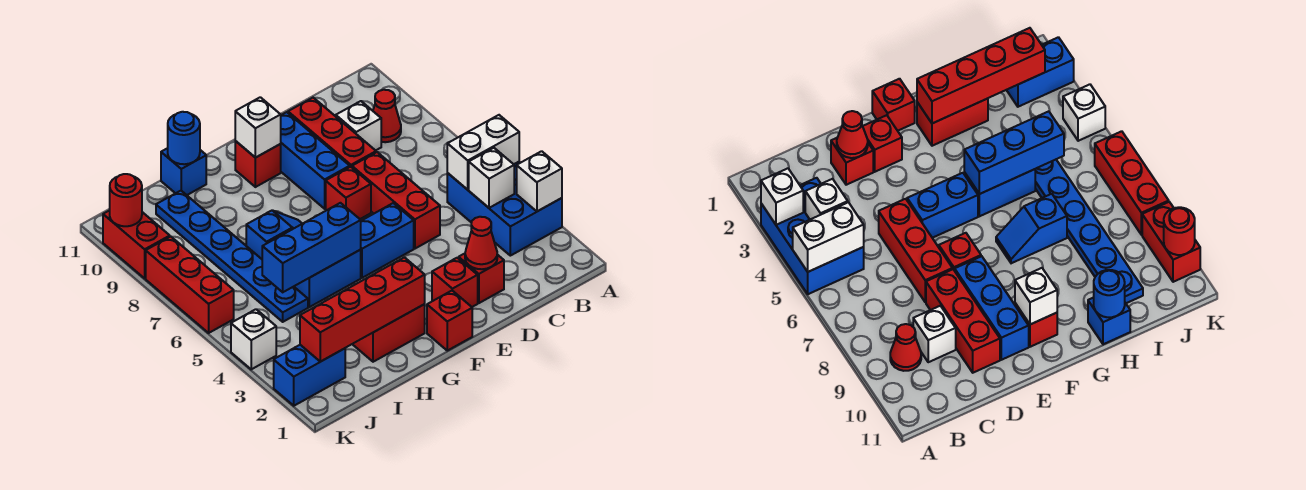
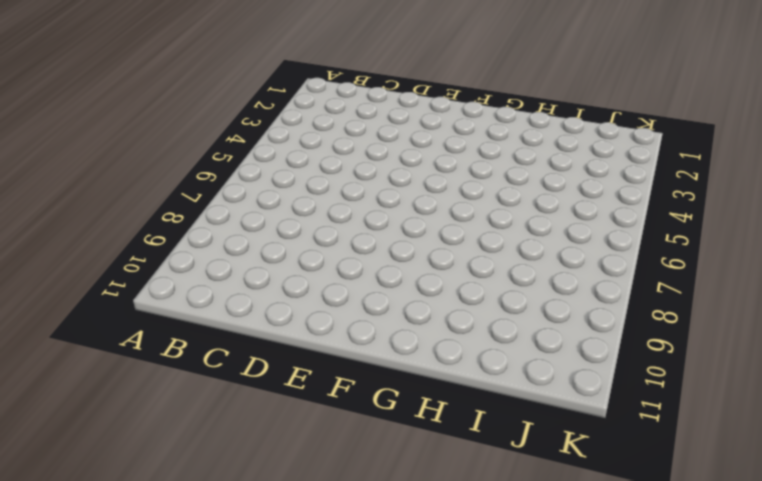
none -> blue 2x3 brick [447,162,562,256]
none -> red 1x1 cone [373,90,401,142]
none -> white 1x1 brick [336,101,381,151]
none -> red 1x1 brick [459,254,504,303]

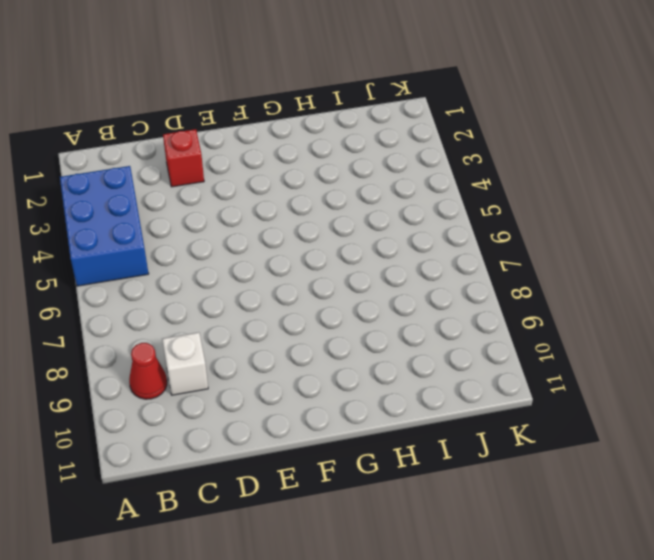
none -> red 1x3 brick [352,152,440,249]
none -> red 1x3 brick [288,98,376,167]
none -> red 1x1 brick [432,258,478,307]
none -> blue 1x2 brick [360,203,414,278]

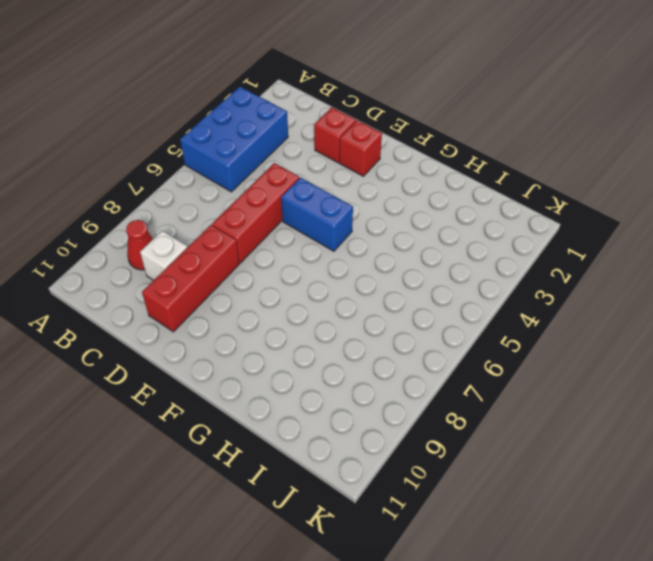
none -> red 1x1 brick [326,167,371,219]
none -> blue 1x3 brick [281,112,350,209]
none -> red 1x1 brick [427,291,472,351]
none -> red 1x1 brick [235,141,281,187]

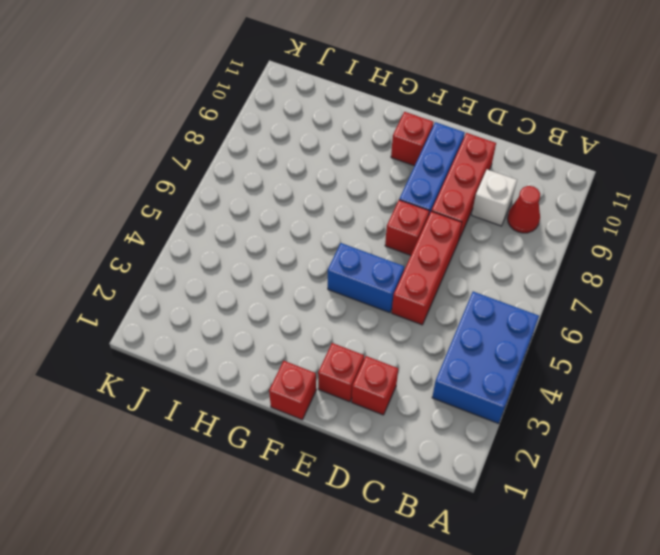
none -> red 1x2 brick [353,304,425,362]
none -> blue 1x2 brick [294,250,361,307]
none -> blue 1x2 slope [246,210,302,259]
none -> blue 1x1 brick [161,148,206,195]

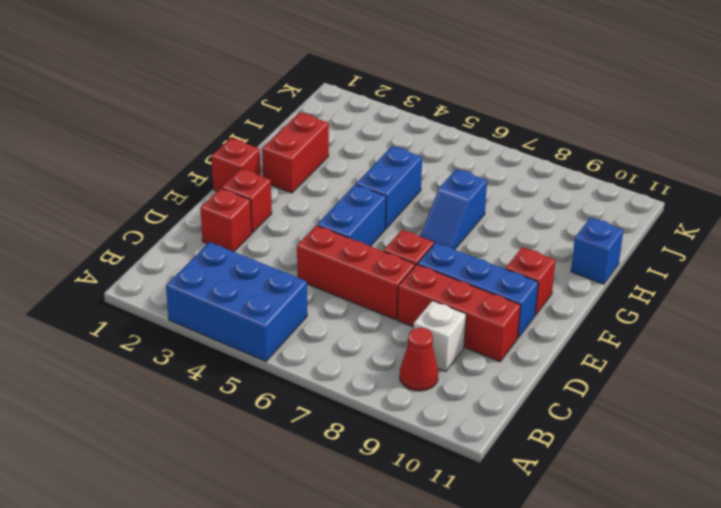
none -> blue 1x6 plate [156,191,308,322]
none -> blue 1x2 brick [274,345,345,406]
none -> white 1x1 brick [231,309,276,369]
none -> red 1x3 brick [146,237,234,333]

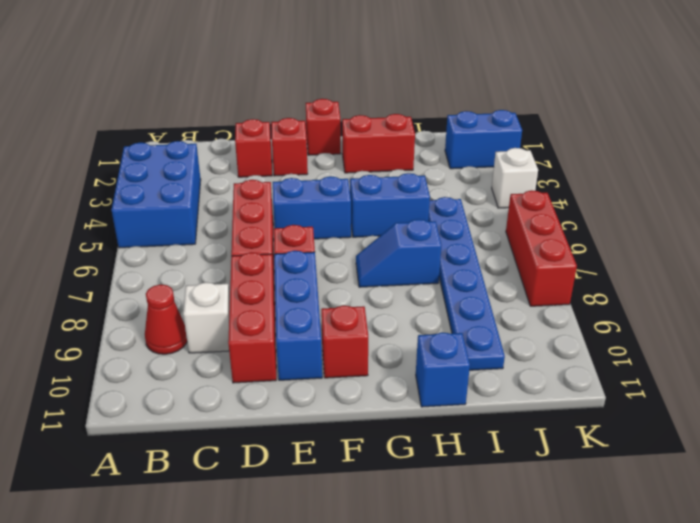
none -> red 1x2 brick [103,210,170,278]
none -> white 1x1 brick [517,151,562,211]
none -> white 1x2 brick [447,115,519,190]
none -> white 1x1 brick [469,148,514,208]

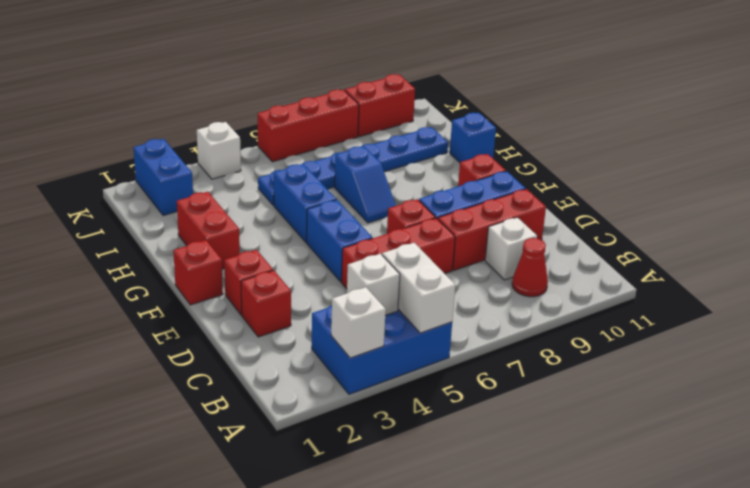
none -> red 1x1 cone [465,217,497,269]
none -> white 1x1 brick [235,97,281,158]
none -> red 1x4 brick [300,257,425,362]
none -> blue 1x3 brick [262,203,361,292]

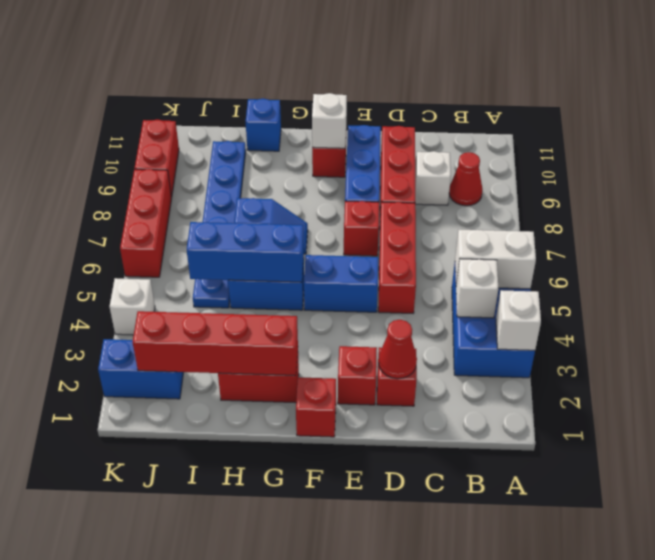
none -> blue 1x1 round brick [168,112,200,164]
none -> red 1x1 round brick [110,174,142,226]

